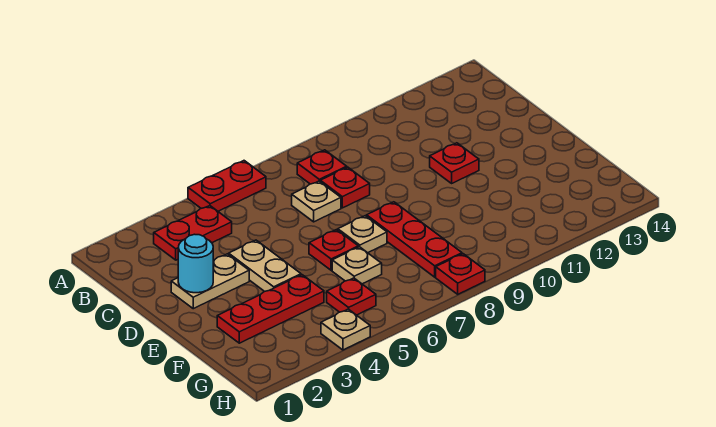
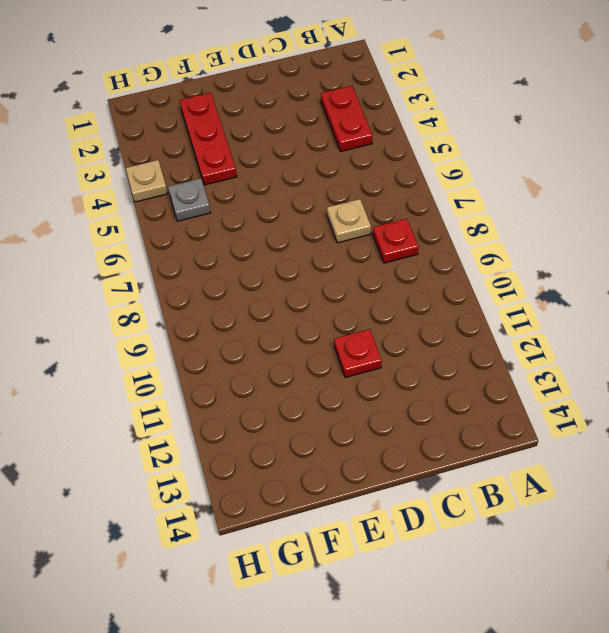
grey 1x1 plate [168,178,211,221] -> red 1x1 plate [327,278,376,315]
none -> red 1x2 plate [188,161,266,211]
none -> red 1x1 plate [320,167,370,208]
none -> tan 1x2 plate [171,254,249,309]

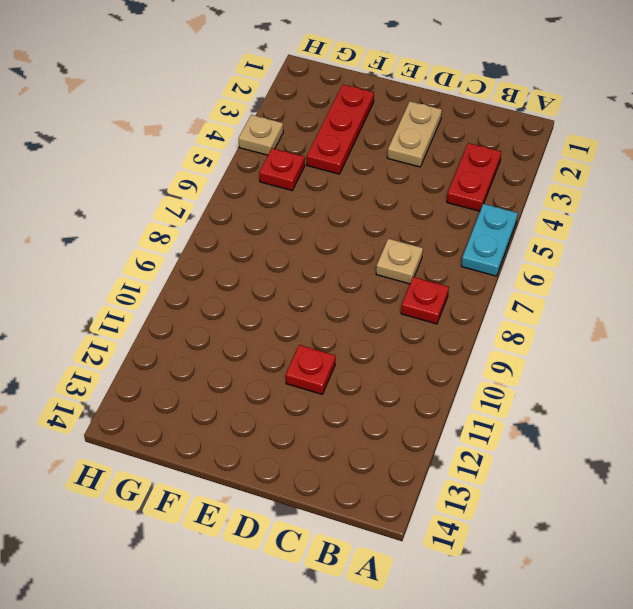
cyan 1x2 plate [461,204,518,276] -> red 1x2 plate [188,161,266,211]
none -> red 1x1 plate [320,167,370,208]
none -> tan 1x2 plate [229,240,301,292]
none -> red 1x1 plate [309,230,358,270]

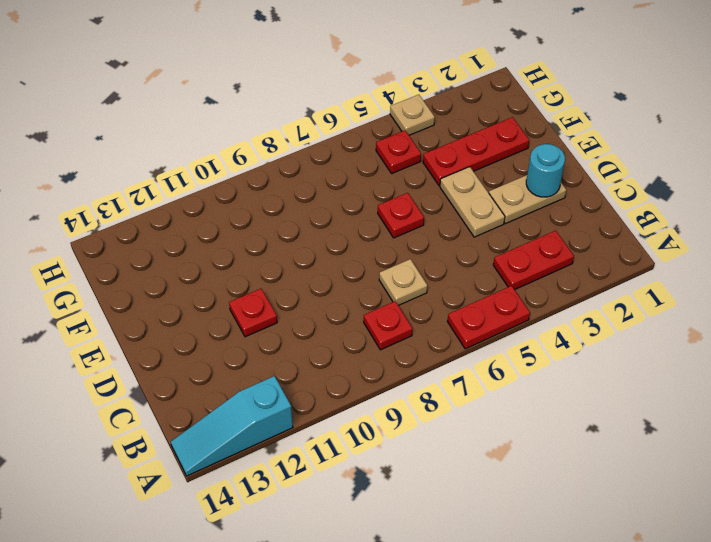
cyan 1x3 slope [171,376,293,476] -> none
none -> red 1x1 plate [320,167,370,208]
none -> tan 1x1 plate [338,216,387,253]
none -> red 1x3 plate [367,202,462,277]

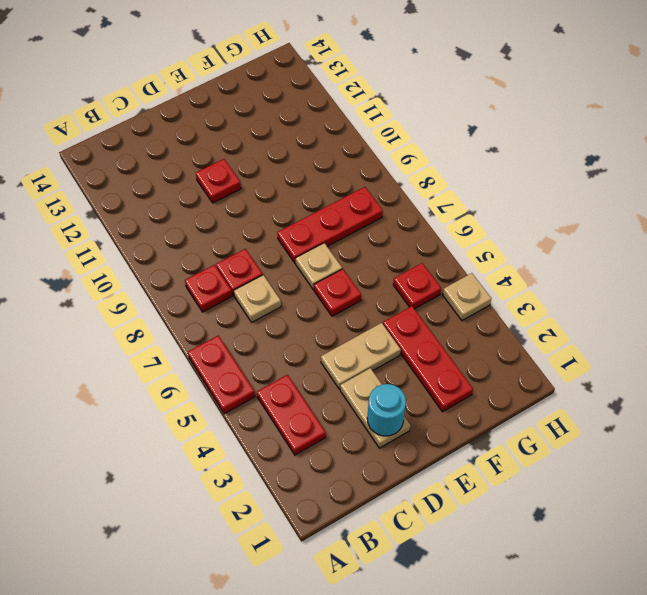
none -> tan 1x1 plate [332,247,382,284]
none -> red 1x1 plate [436,254,485,294]

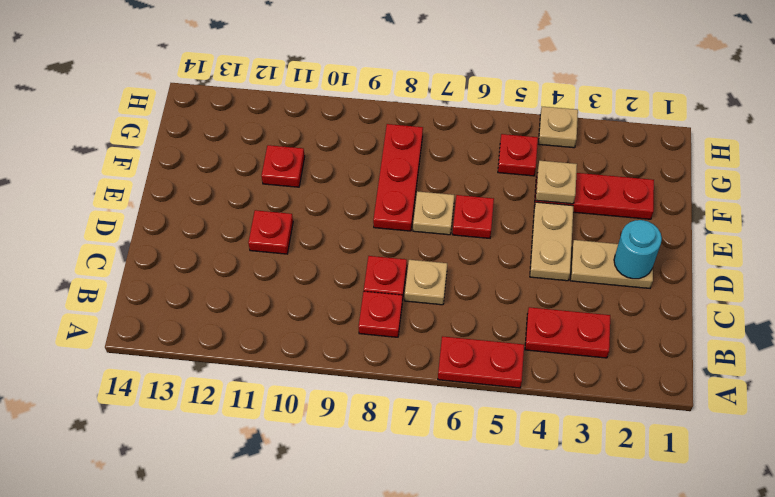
tan 1x1 plate [536,161,577,204] -> tan 1x1 plate moved to [332,247,382,284]
red 1x1 plate [261,145,305,187] -> red 1x1 plate moved to [436,254,485,294]

